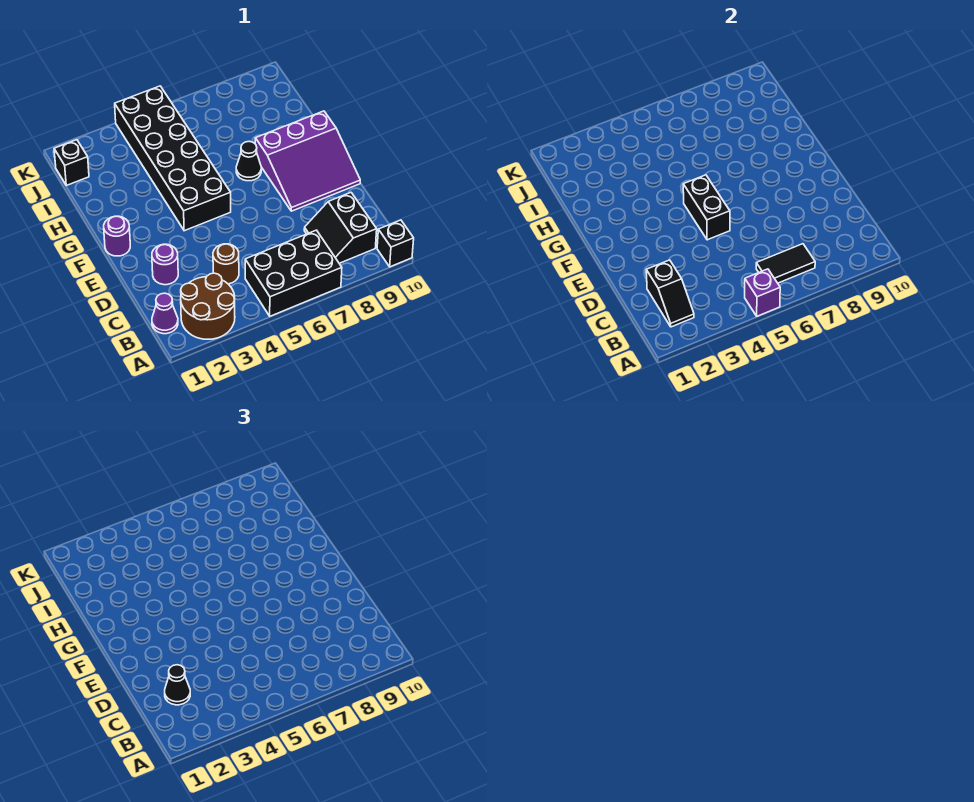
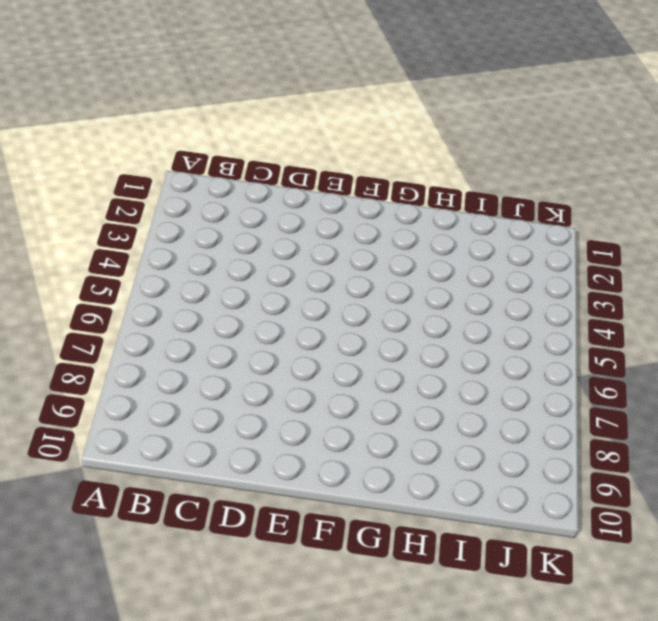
none -> brown 2x2 round brick [181,273,235,339]
none -> black 2x3 brick [245,230,342,316]
none -> black 1x1 brick [377,220,414,267]

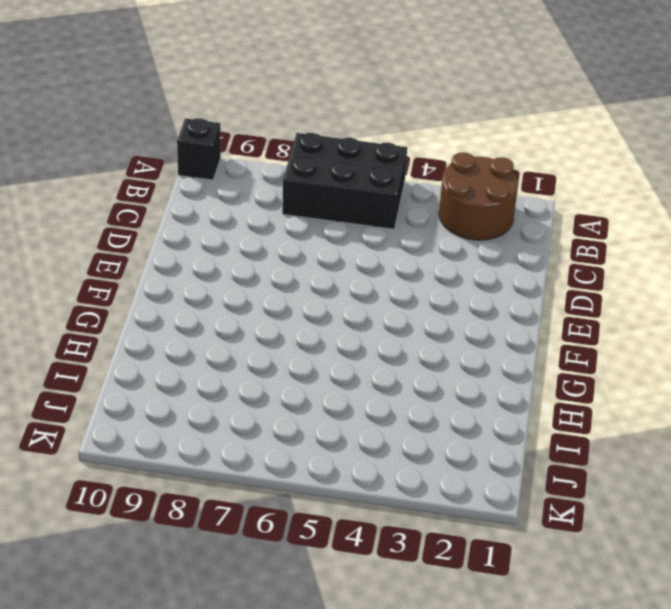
none -> purple 1x1 cone [152,293,178,334]
none -> black 2x2 slope [304,193,377,263]
none -> brown 1x1 round brick [213,244,239,284]

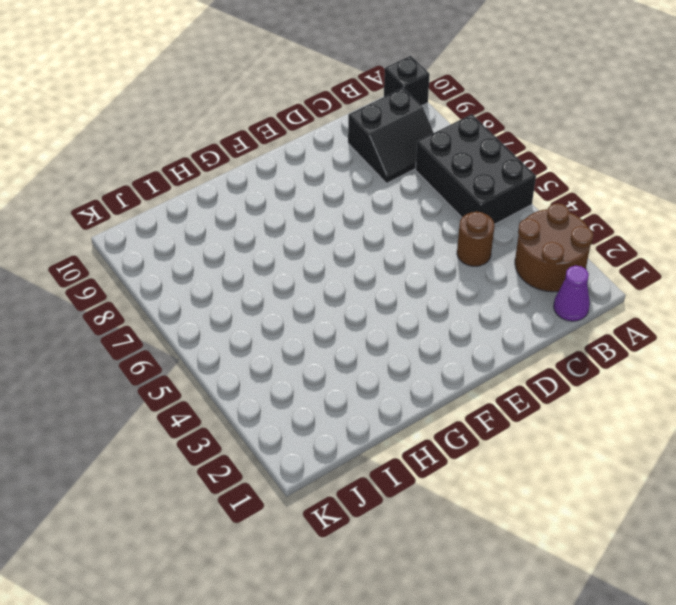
none -> purple 1x1 round brick [152,244,178,285]
none -> purple 3x3 slope [255,111,360,211]
none -> purple 1x1 round brick [104,216,130,256]

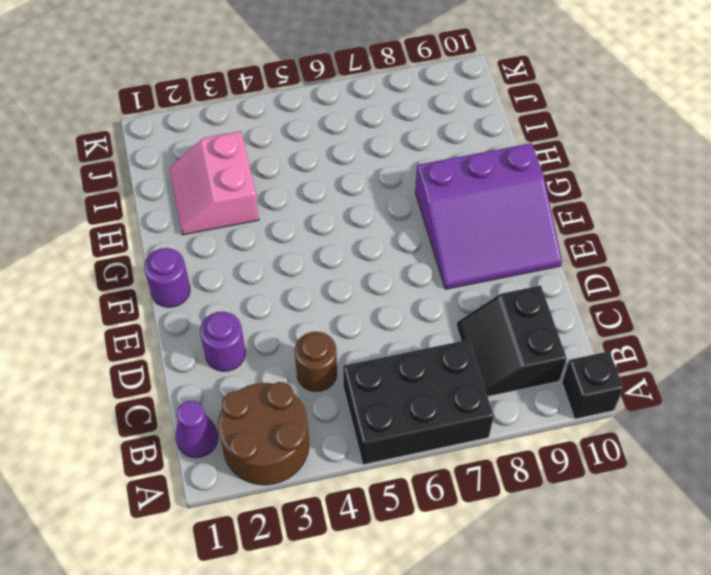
pink 2x2 slope [169,131,259,235] -> none
none -> black 2x6 brick [115,86,231,231]
none -> black 1x1 cone [236,141,261,181]
none -> black 1x1 brick [54,140,89,185]

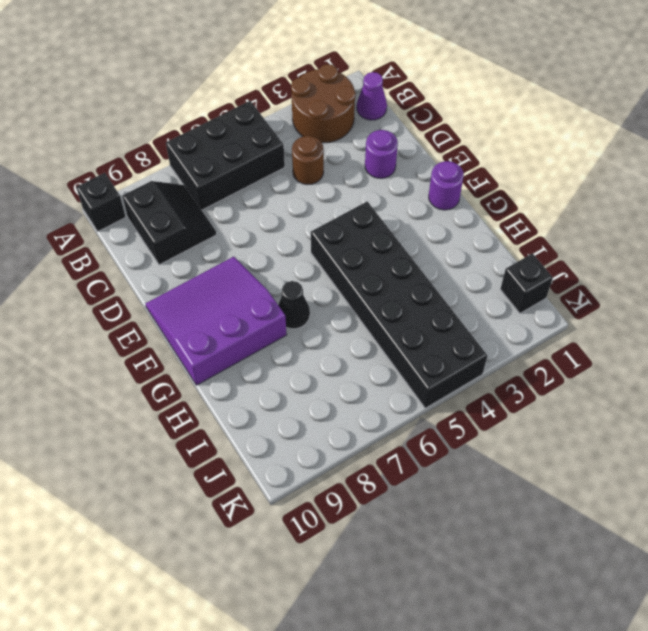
none -> purple 1x1 brick [745,269,780,316]
none -> black 1x2 slope [646,260,694,327]
none -> black 1x2 tile [756,244,815,283]

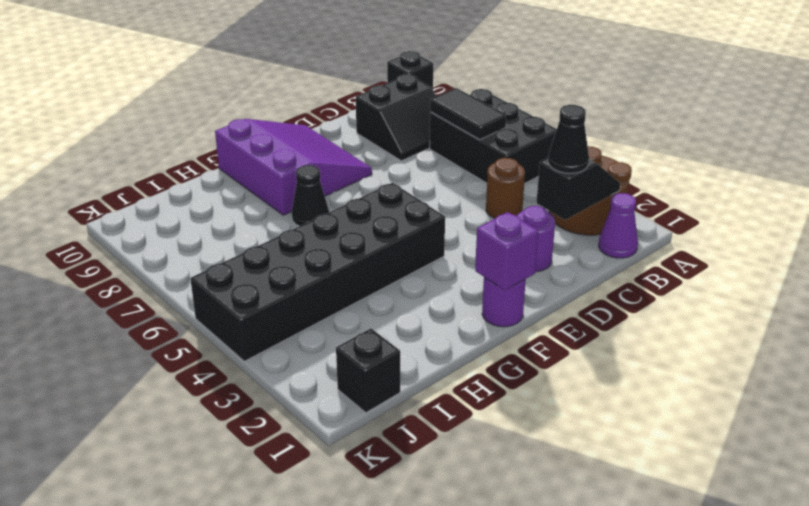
purple 1x1 brick [475,212,538,291] -> purple 1x1 brick moved to [745,269,780,316]
none -> black 1x2 brick [683,175,730,240]

